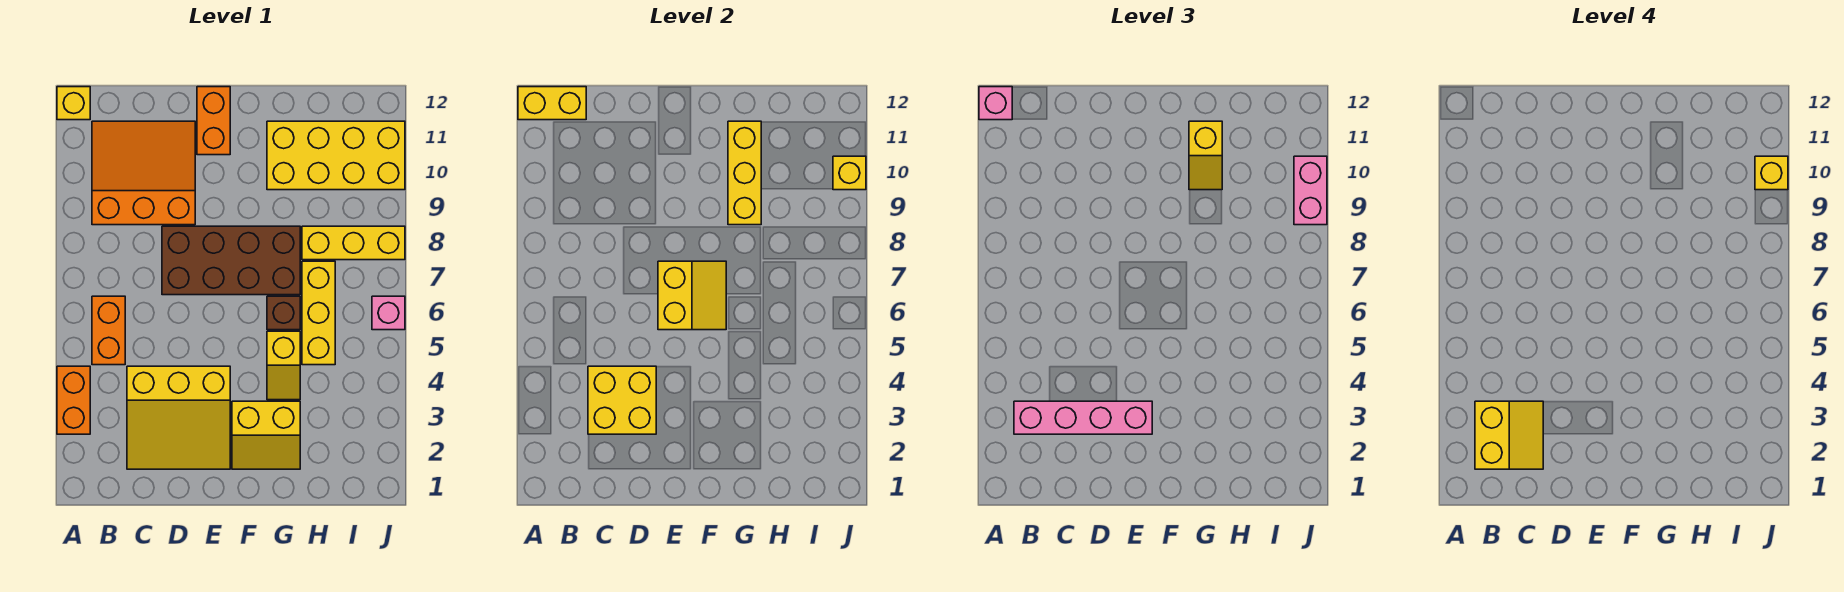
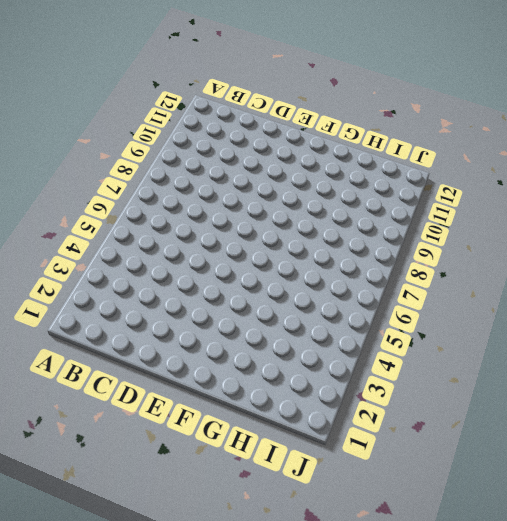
none -> orange 1x2 brick [57,366,90,434]
none -> yellow 1x1 brick [57,87,90,120]
none -> orange 1x2 brick [92,296,125,365]

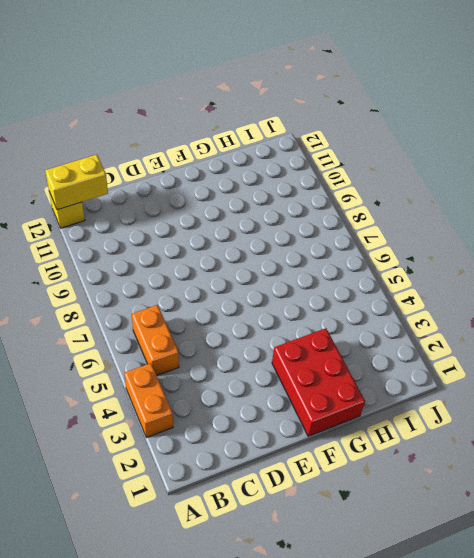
red 2x3 brick [272,328,365,436] -> yellow 2x2 slope [232,401,300,469]
none -> orange 3x3 slope [92,121,195,225]
none -> yellow 3x3 slope [127,366,230,469]
none -> brown 2x4 brick [162,226,300,295]

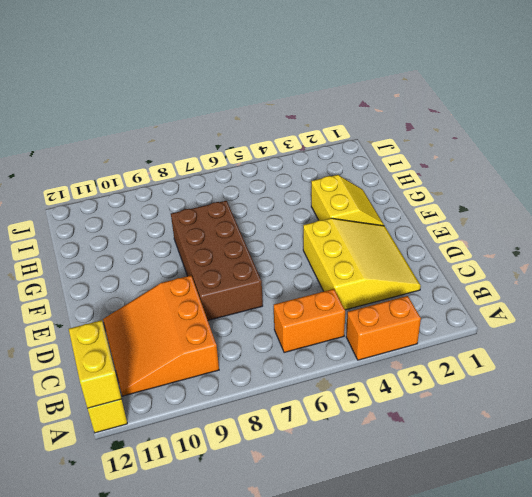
none -> orange 1x2 brick [197,87,230,155]
none -> yellow 1x2 slope [267,331,300,400]
none -> brown 1x1 brick [267,296,300,330]

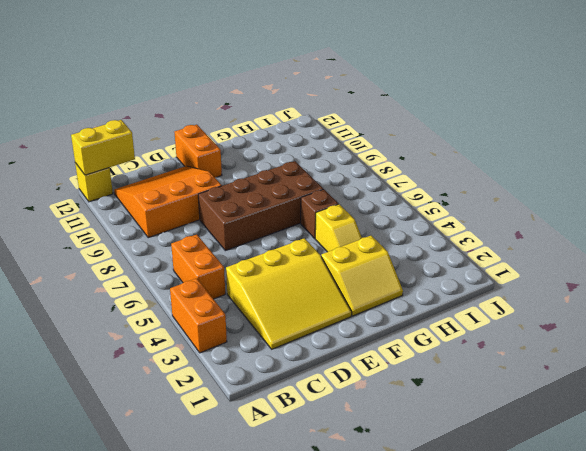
none -> yellow 2x4 brick [267,121,405,190]
none -> yellow 1x3 brick [302,261,335,365]
none -> yellow 1x3 brick [302,226,405,260]

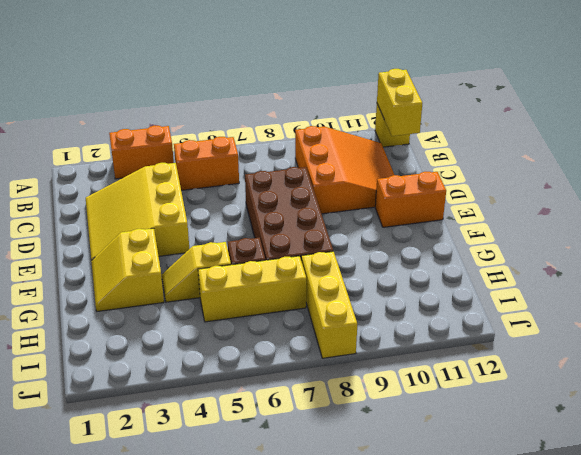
none -> yellow 2x4 brick [267,121,405,190]
none -> pink 1x1 brick [372,296,405,330]
none -> yellow 2x2 brick [588,366,656,434]

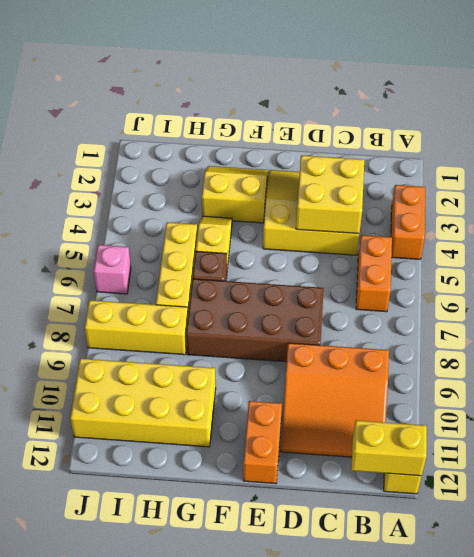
none -> yellow 2x2 slope [658,261,726,330]
none -> yellow 1x3 brick [728,121,761,225]
none -> yellow 1x1 brick [833,156,866,190]

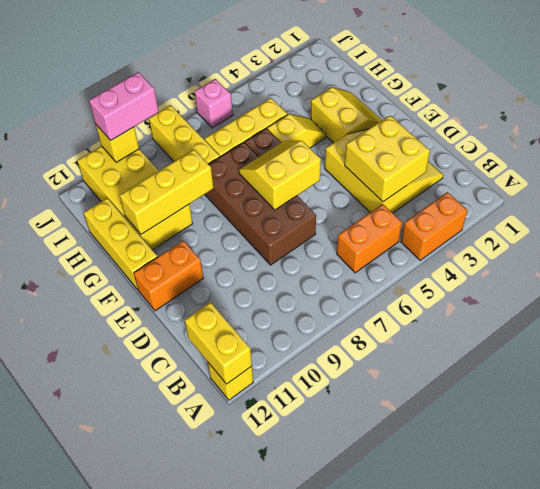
yellow 1x3 brick [84,198,157,290] -> none
none -> orange 3x3 slope [92,121,195,225]
none -> pink 1x1 brick [979,87,1012,120]
none -> pink 1x4 brick [1014,401,1152,434]

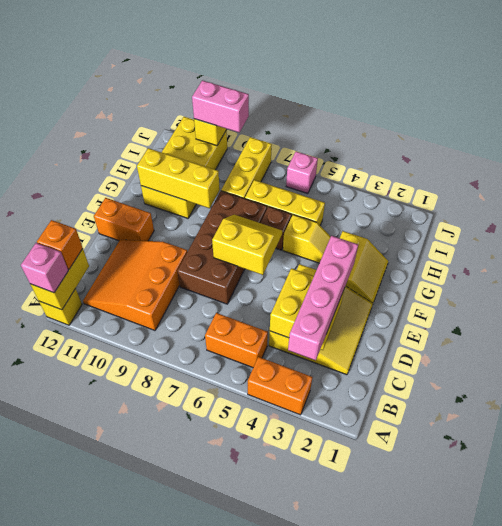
orange 1x1 brick [37,220,83,269] -> none
none -> yellow 1x2 slope [1189,121,1222,190]
none -> yellow 2x2 slope [1475,401,1543,469]
none -> yellow 1x1 brick [1755,156,1788,190]

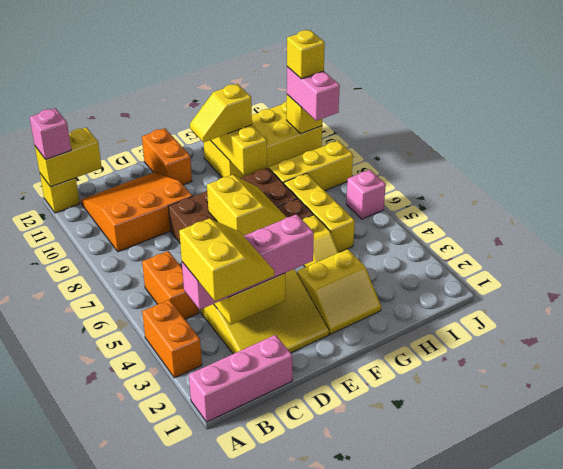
pink 1x3 brick [189,335,292,422] -> none
yellow 1x2 slope [190,84,252,143] -> yellow 1x2 slope turned to [1189,121,1222,190]

